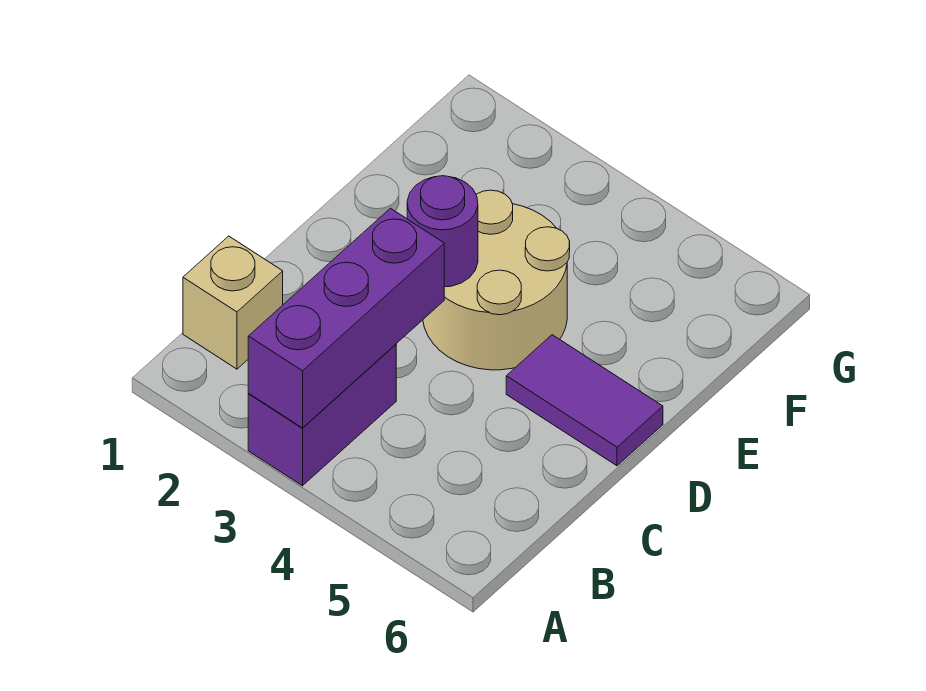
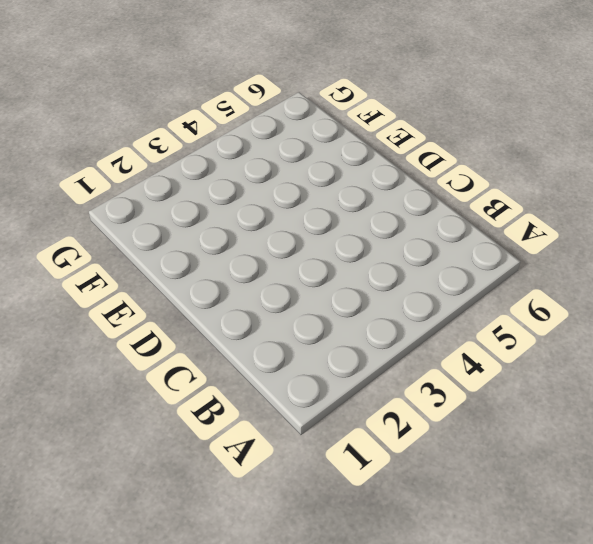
none -> purple 1x2 brick [248,344,396,486]
none -> tan 1x1 brick [183,236,283,369]

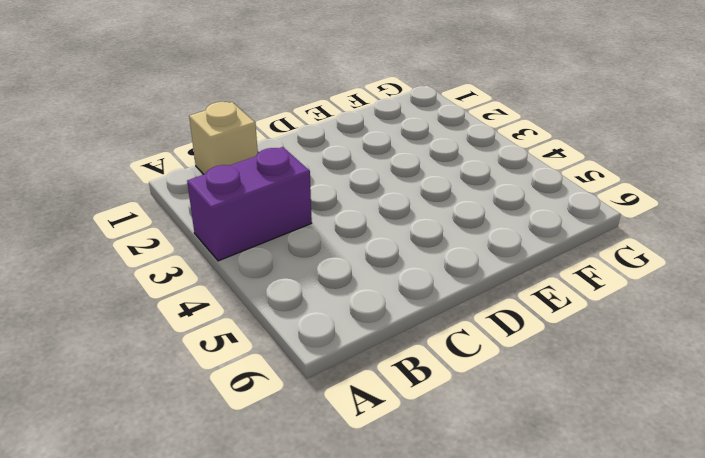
none -> tan 2x2 round brick [423,190,570,370]
none -> purple 1x2 tile [506,335,663,466]

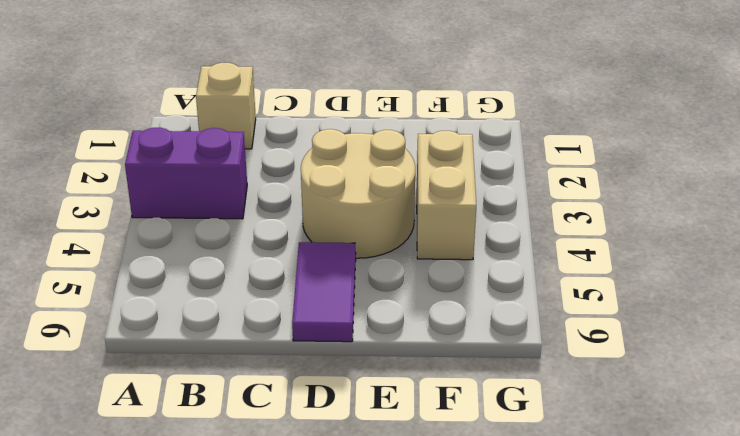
tan 1x2 brick [417,131,476,260] -> none
none -> purple 1x3 brick [248,208,444,428]
none -> purple 1x1 round brick [407,176,478,287]

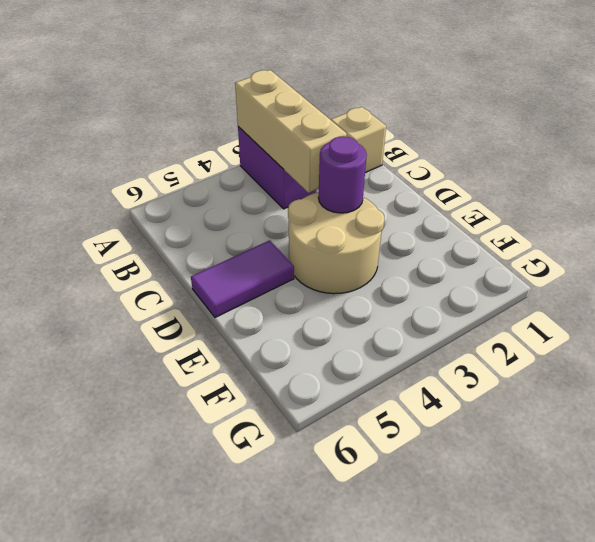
tan 1x3 brick [235,70,347,193] -> purple 1x3 brick [248,208,444,428]

